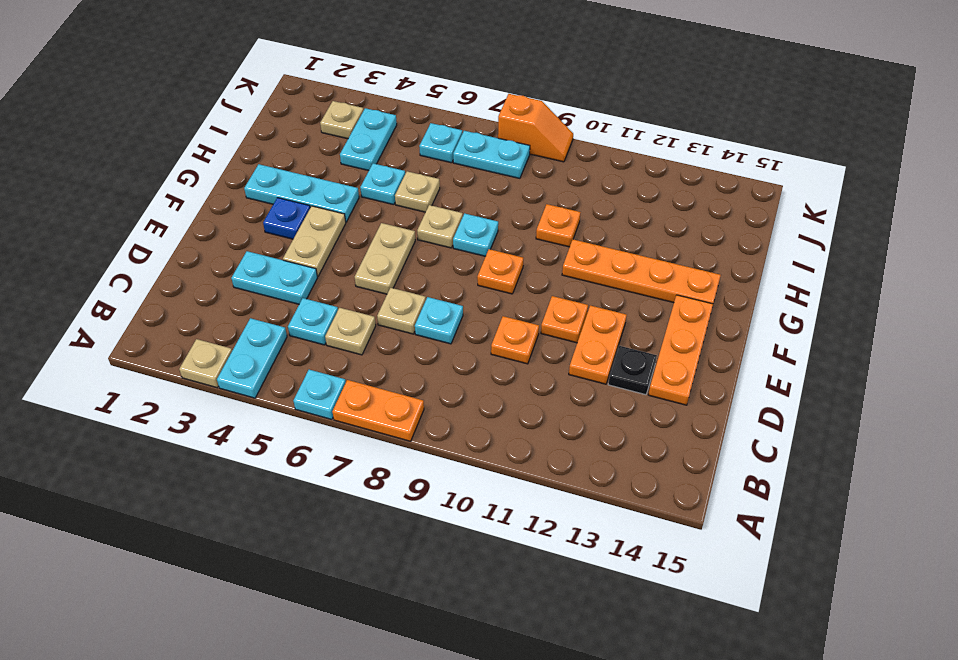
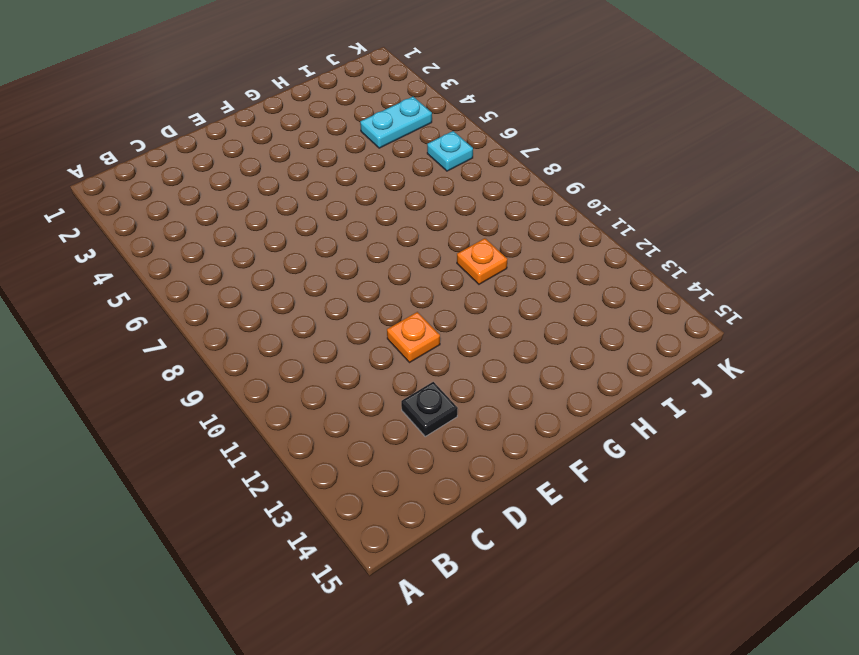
none -> tan 1x1 plate [179,339,232,388]
none -> cyan 1x2 plate [217,318,287,398]
none -> cyan 1x1 plate [293,370,346,419]
none -> orange 1x2 plate [332,380,424,441]

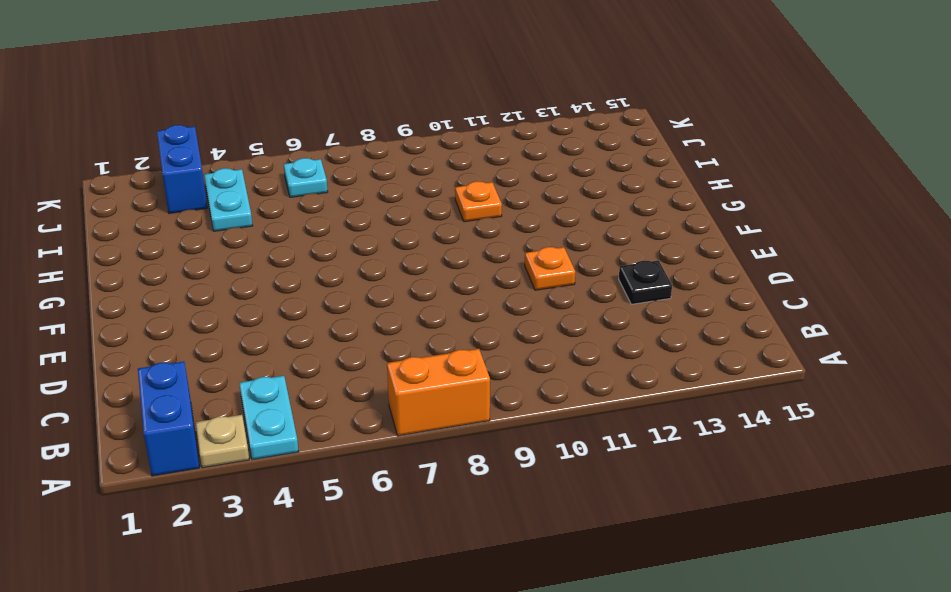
blue 1x2 brick [138,362,199,476] -> none
orange 1x2 brick [387,349,490,436] -> orange 1x2 plate [332,380,424,441]
blue 1x2 brick [157,125,207,213] -> tan 1x1 plate [320,101,364,139]
none -> cyan 1x1 plate [293,370,346,419]
none -> cyan 1x1 plate [288,298,338,345]
none -> tan 1x1 plate [325,308,376,355]
none -> cyan 1x2 plate [231,251,317,304]

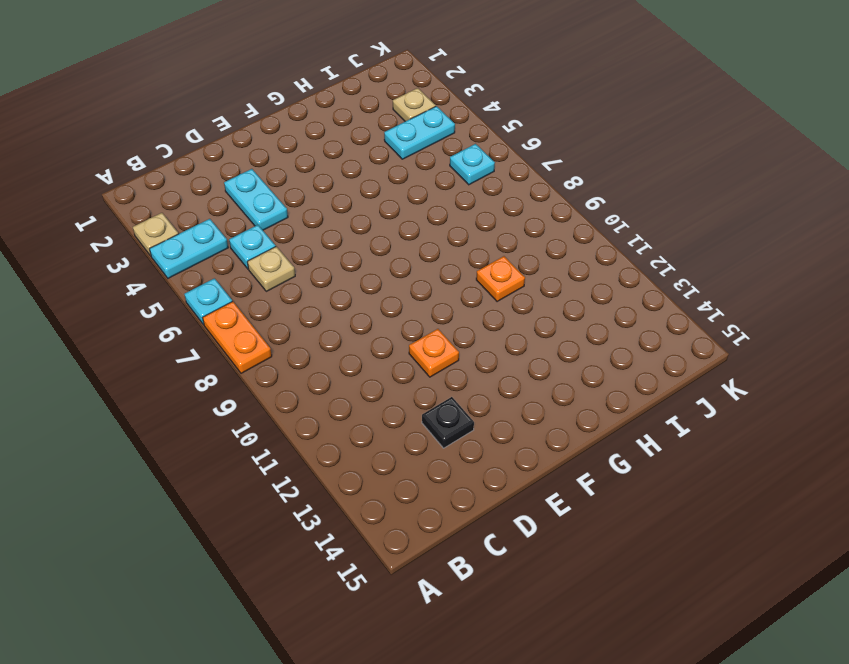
none -> tan 1x1 plate [377,288,426,334]
none -> cyan 1x1 plate [415,297,463,344]
none -> orange 1x1 plate [491,316,539,364]
none -> orange 1x2 plate [569,305,627,384]

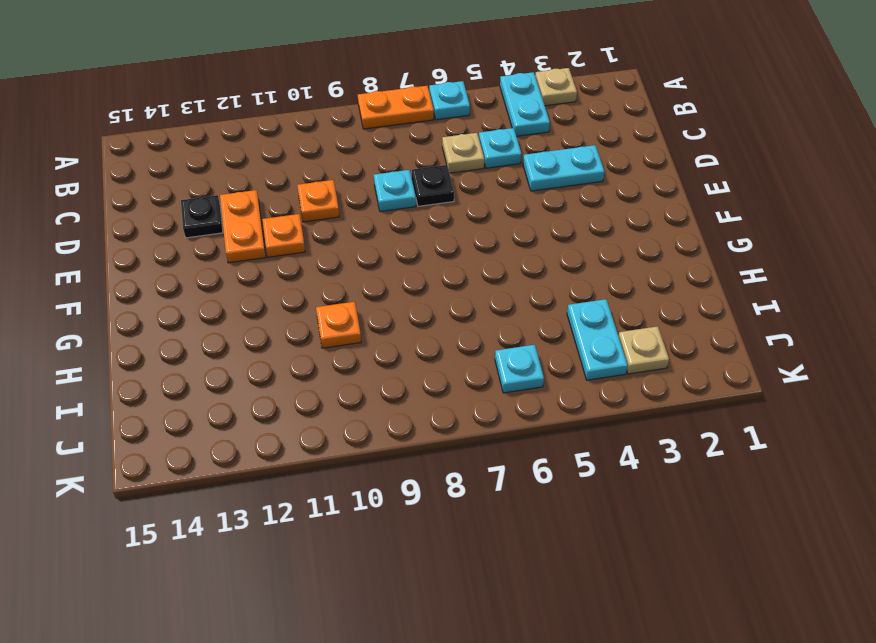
black 1x1 plate [412,165,454,206] -> tan 1x1 plate [377,288,426,334]
none -> orange 1x3 plate [648,295,713,405]
none -> tan 1x2 plate [283,206,346,277]
none -> tan 1x2 plate [355,223,415,294]
none -> blue 1x1 plate [263,198,310,239]

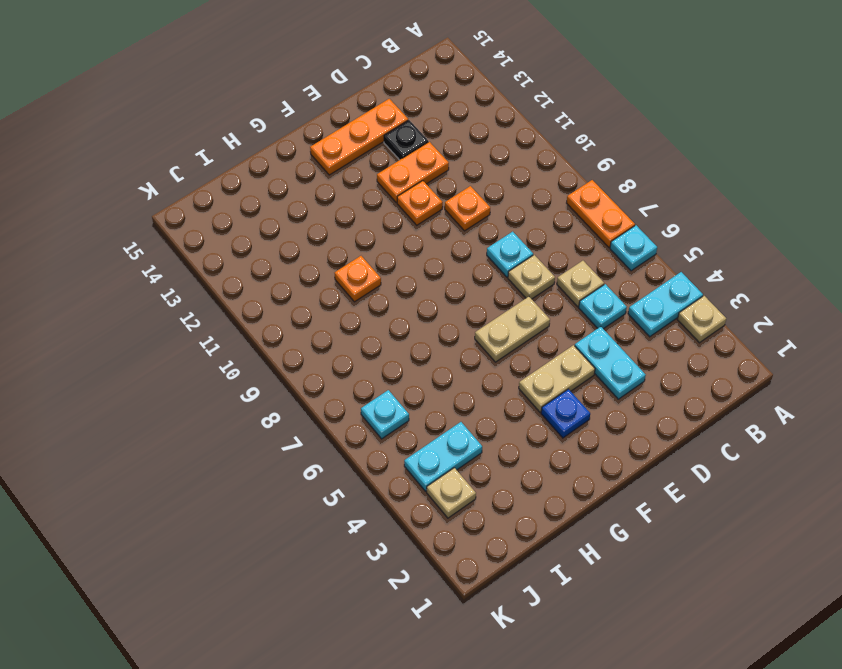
none -> orange 1x1 plate [477,249,523,294]
none -> cyan 1x3 plate [244,164,359,222]
none -> tan 1x1 plate [417,205,463,248]
none -> cyan 1x1 plate [453,213,498,256]

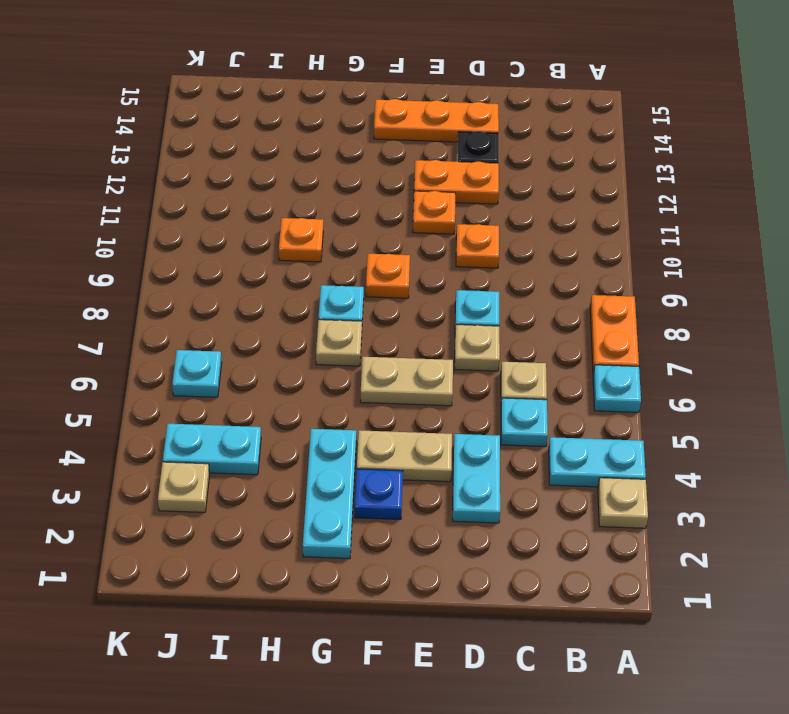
none -> orange 1x4 plate [562,239,721,304]
none -> cyan 1x1 plate [360,163,405,205]
none -> tan 1x1 plate [395,171,440,212]
none -> cyan 1x2 plate [453,131,530,178]

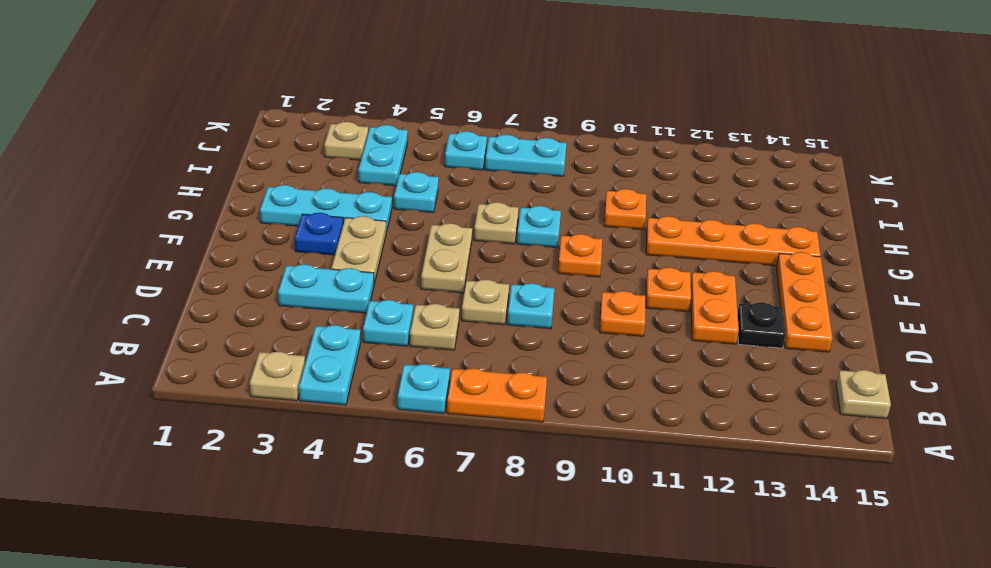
tan 1x1 plate [836,370,891,419] -> tan 1x1 plate moved to [395,171,440,212]
none -> orange 1x2 slope [498,94,573,162]

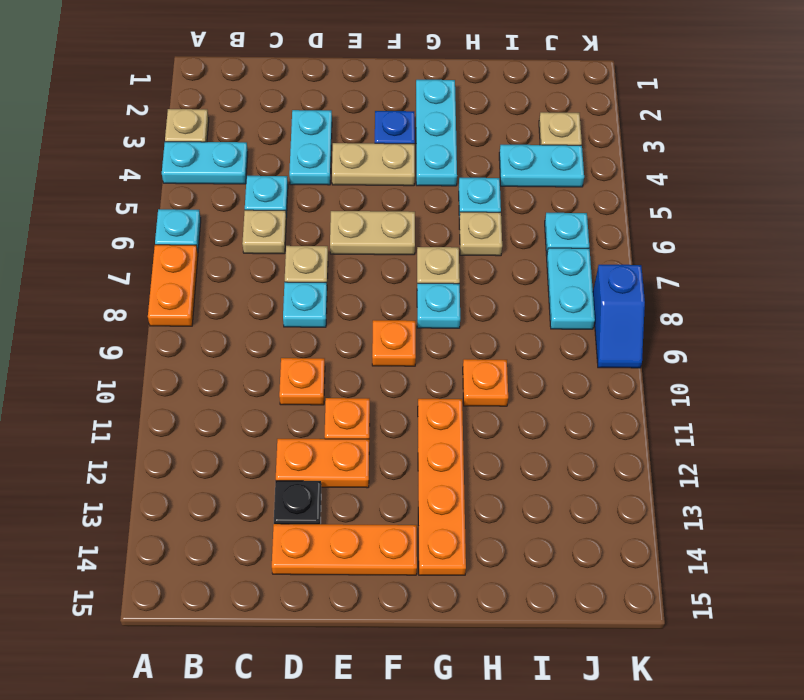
blue 1x2 slope [593,265,645,368] -> orange 1x2 slope [498,94,573,162]

